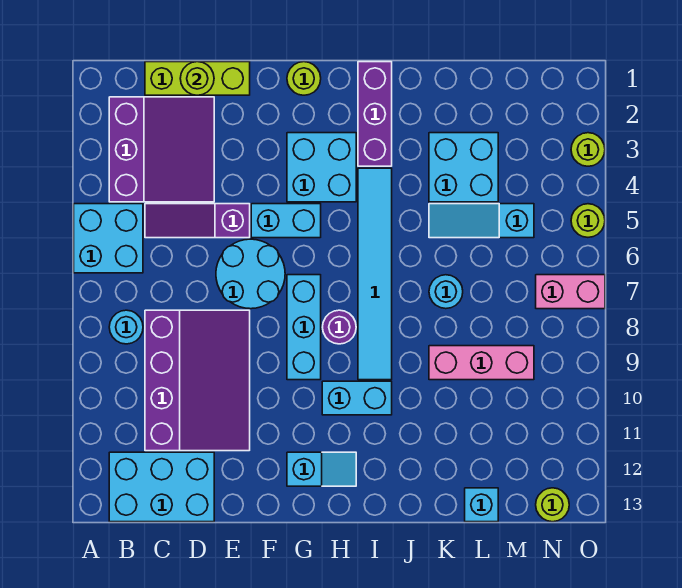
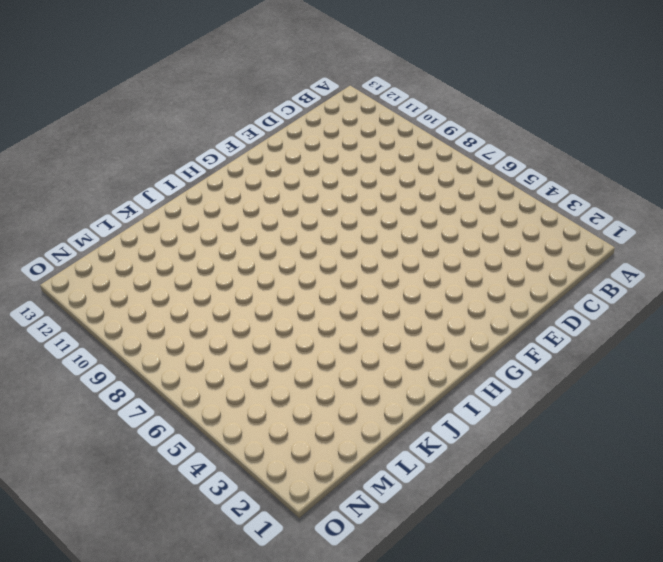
none -> cyan 2x2 brick [74,204,143,273]
none -> purple 3x3 slope [109,97,214,202]
none -> cyan 1x1 round brick [109,310,143,344]

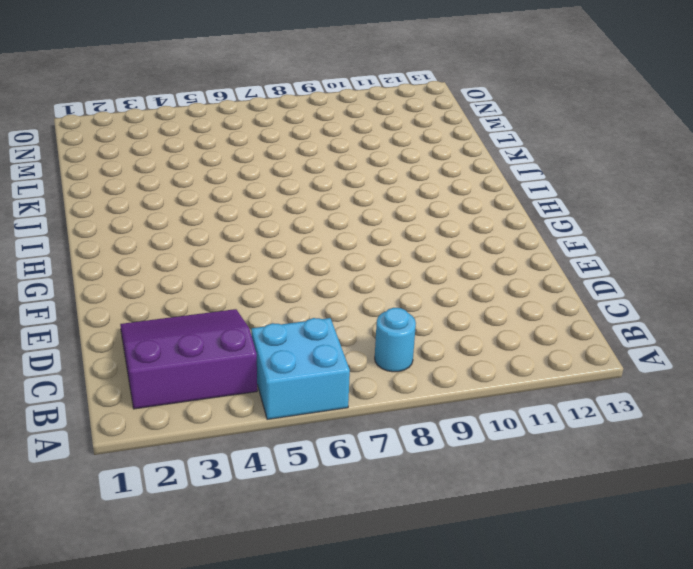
none -> cyan 2x3 brick [109,452,214,522]
none -> lime 1x3 brick [145,62,250,95]
none -> purple 1x3 slope [145,204,250,238]

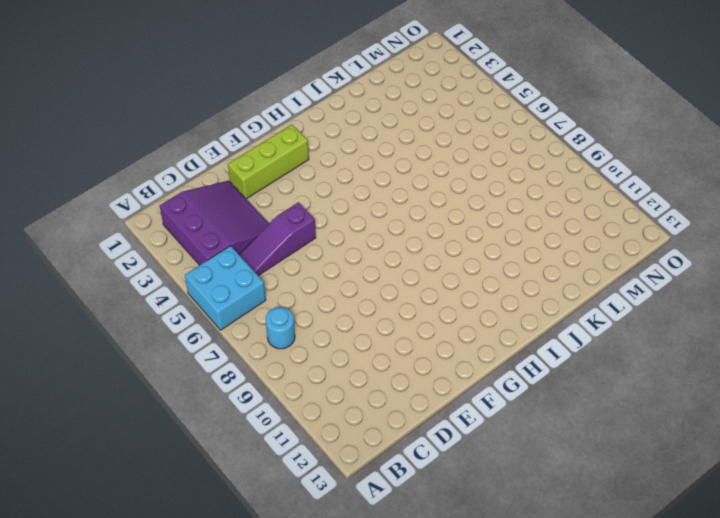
lime 1x3 brick [228,125,309,199] -> lime 1x3 brick moved to [145,62,250,95]
none -> cyan 2x3 brick [109,452,214,522]
none -> purple 3x4 slope [145,310,250,451]
none -> cyan 2x2 round brick [216,239,285,309]

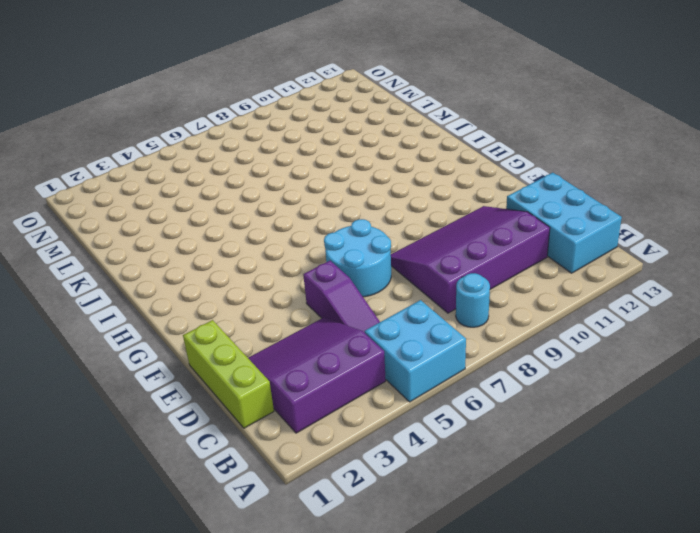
none -> cyan 1x2 brick [251,204,321,238]
none -> lime 1x1 round brick [287,62,321,95]
none -> cyan 2x2 brick [287,133,356,202]

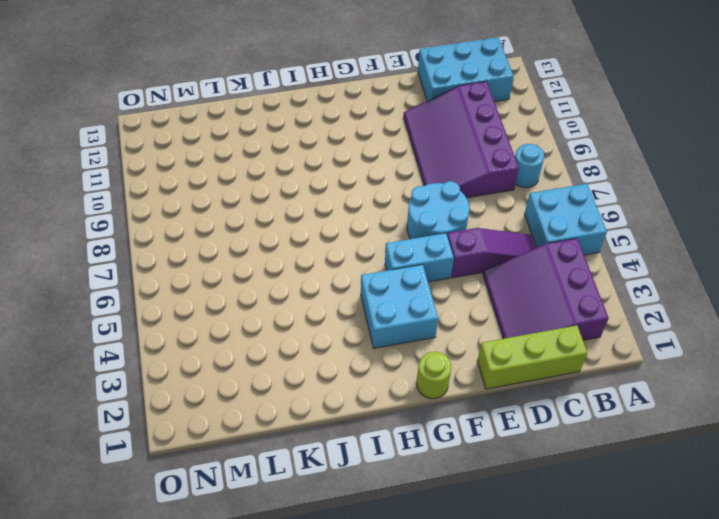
none -> cyan 1x3 brick [287,275,321,380]
none -> cyan 1x2 slope [287,452,356,486]
none -> purple 1x1 round brick [323,310,356,344]

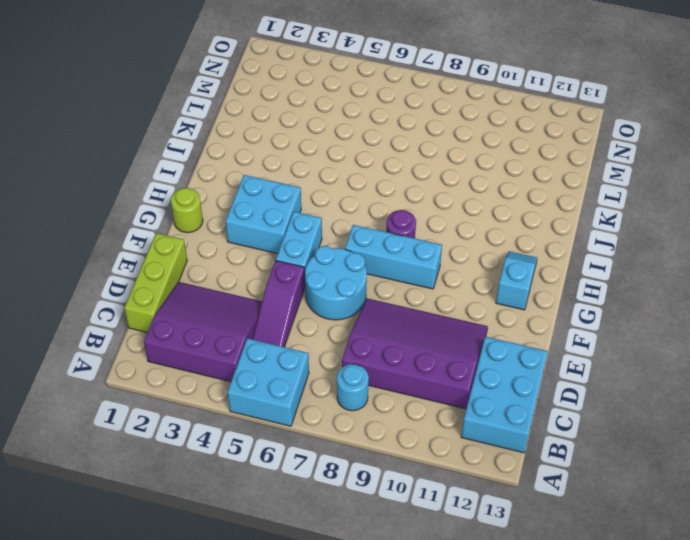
none -> cyan 1x2 brick [322,381,392,415]
none -> purple 1x3 brick [358,62,392,166]
none -> cyan 1x6 tile [358,168,392,380]

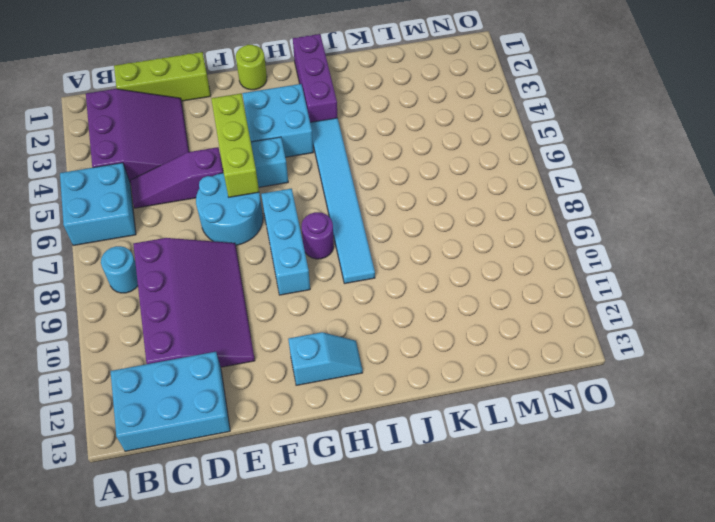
lime 1x3 brick [211,94,259,197] -> none
none -> cyan 1x2 brick [322,381,392,415]
none -> cyan 2x2 brick [429,133,498,202]
none -> cyan 1x3 slope [429,204,534,238]

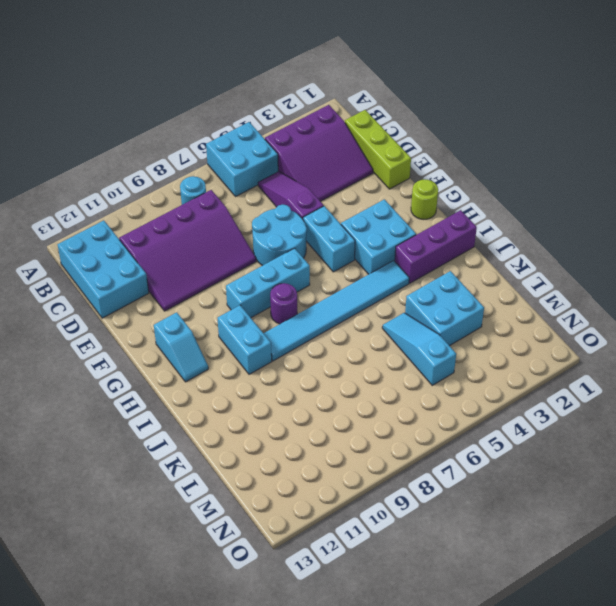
none -> cyan 1x1 round brick [429,275,463,309]
none -> pink 1x3 brick [429,346,534,380]
none -> cyan 1x1 brick [465,488,498,522]

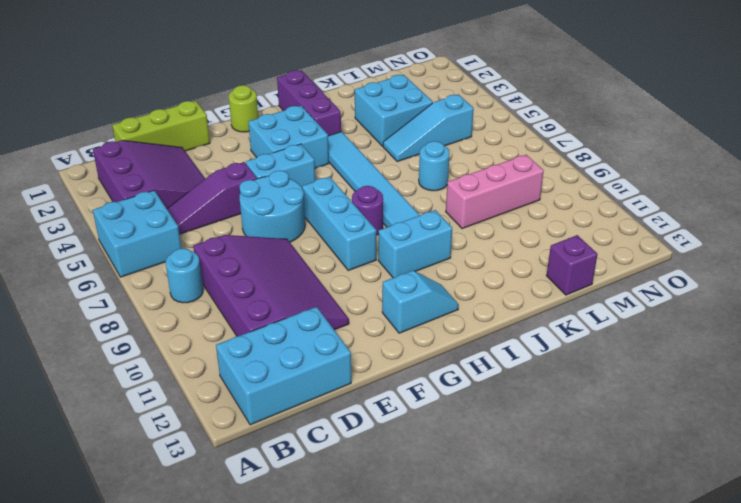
purple 1x1 brick [547,235,598,295] -> cyan 1x1 brick [465,488,498,522]
none -> pink 1x2 brick [536,275,605,309]
none -> lime 1x1 round brick [536,488,569,522]
none -> lime 1x1 round brick [571,133,605,166]

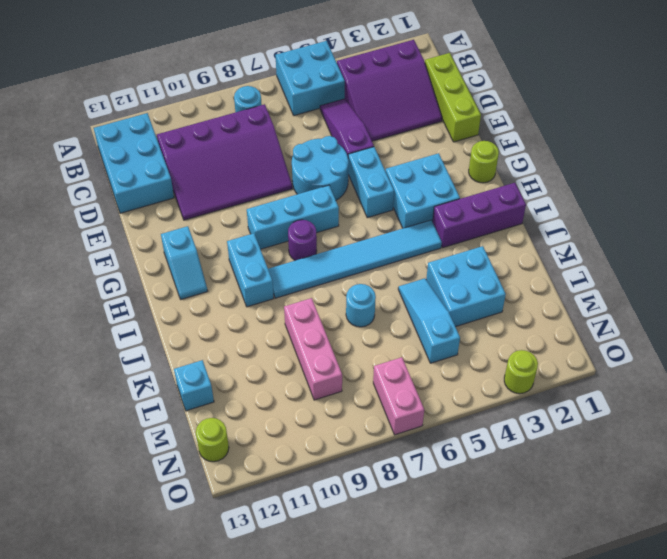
none -> lime 1x1 round brick [571,204,605,237]
none -> lime 1x1 round brick [180,62,214,95]

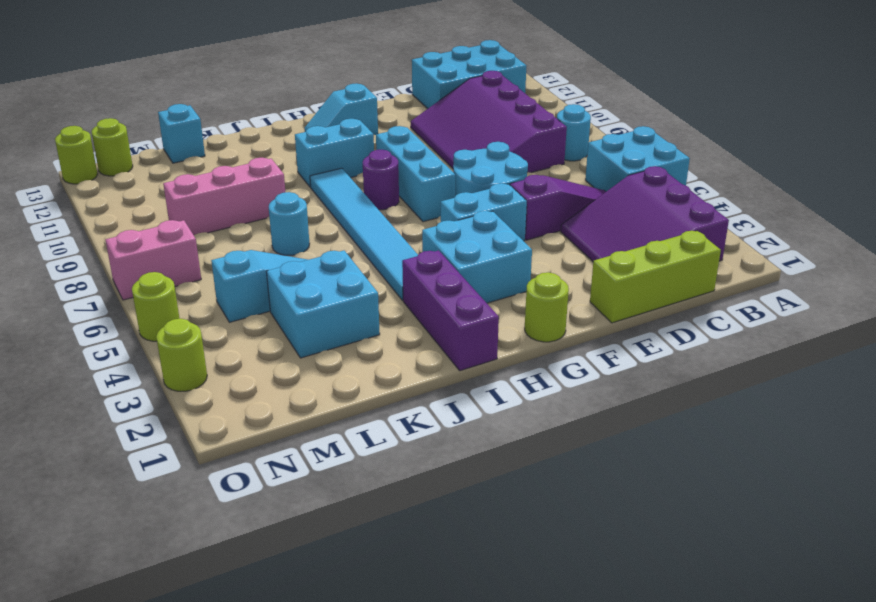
lime 1x1 round brick [55,126,97,184] -> lime 1x1 round brick moved to [180,62,214,95]

